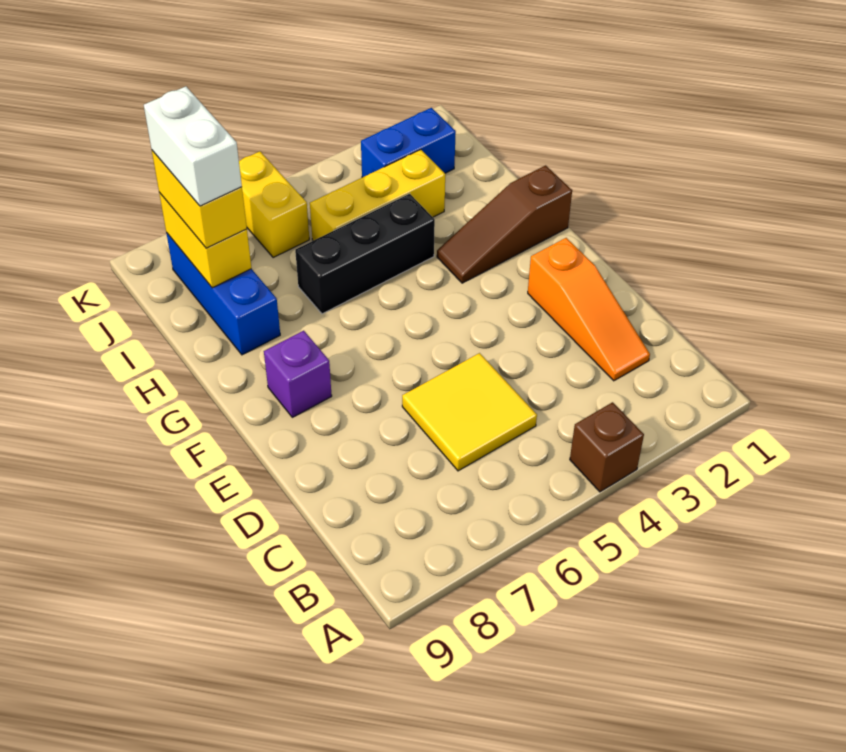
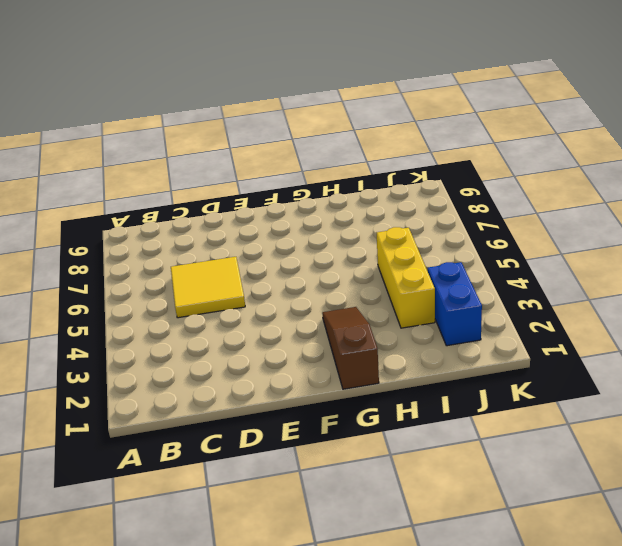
none -> brown 1x1 brick [570,402,644,492]
none -> orange 1x3 slope [528,238,650,381]
none -> purple 1x1 brick [264,331,332,417]

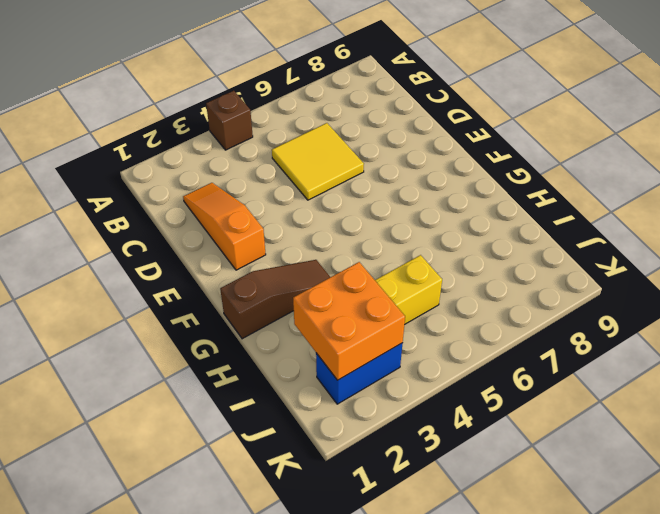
orange 2x2 brick [293,262,405,380] -> none
none -> purple 1x1 brick [264,331,332,417]
none -> black 1x3 brick [295,194,435,314]
none -> blue 1x3 brick [166,233,280,355]

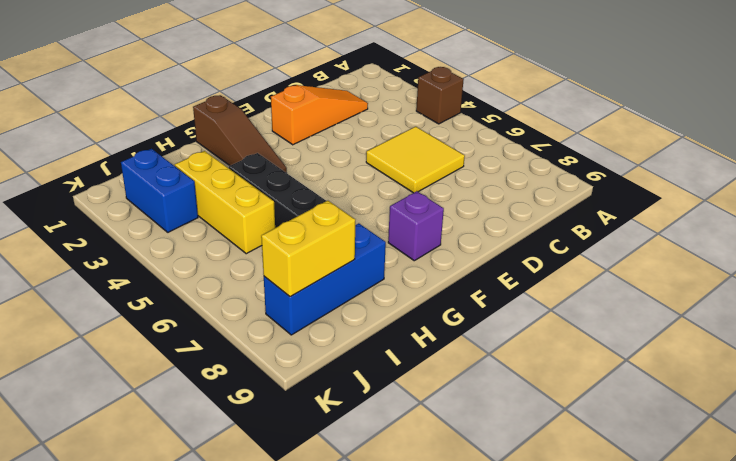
none -> yellow 1x2 brick [239,151,309,258]
none -> yellow 1x2 brick [152,151,247,248]
none -> white 1x2 brick [144,86,242,206]

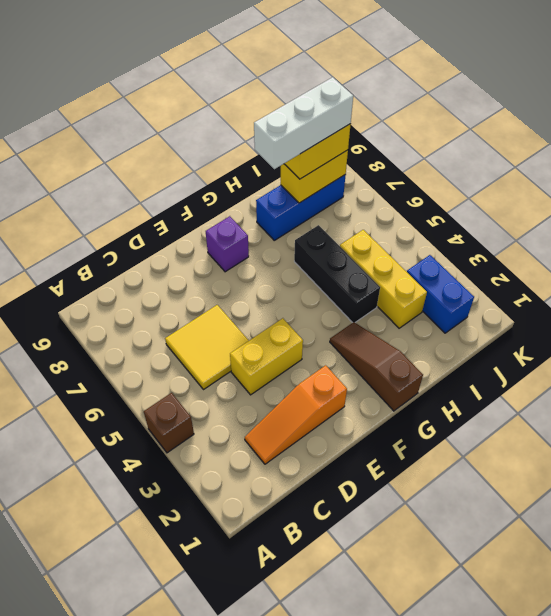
yellow 1x2 brick [230,318,303,395] -> yellow 1x2 brick moved to [239,151,309,258]
white 1x3 brick [254,77,353,169] -> white 1x2 brick [144,86,242,206]

